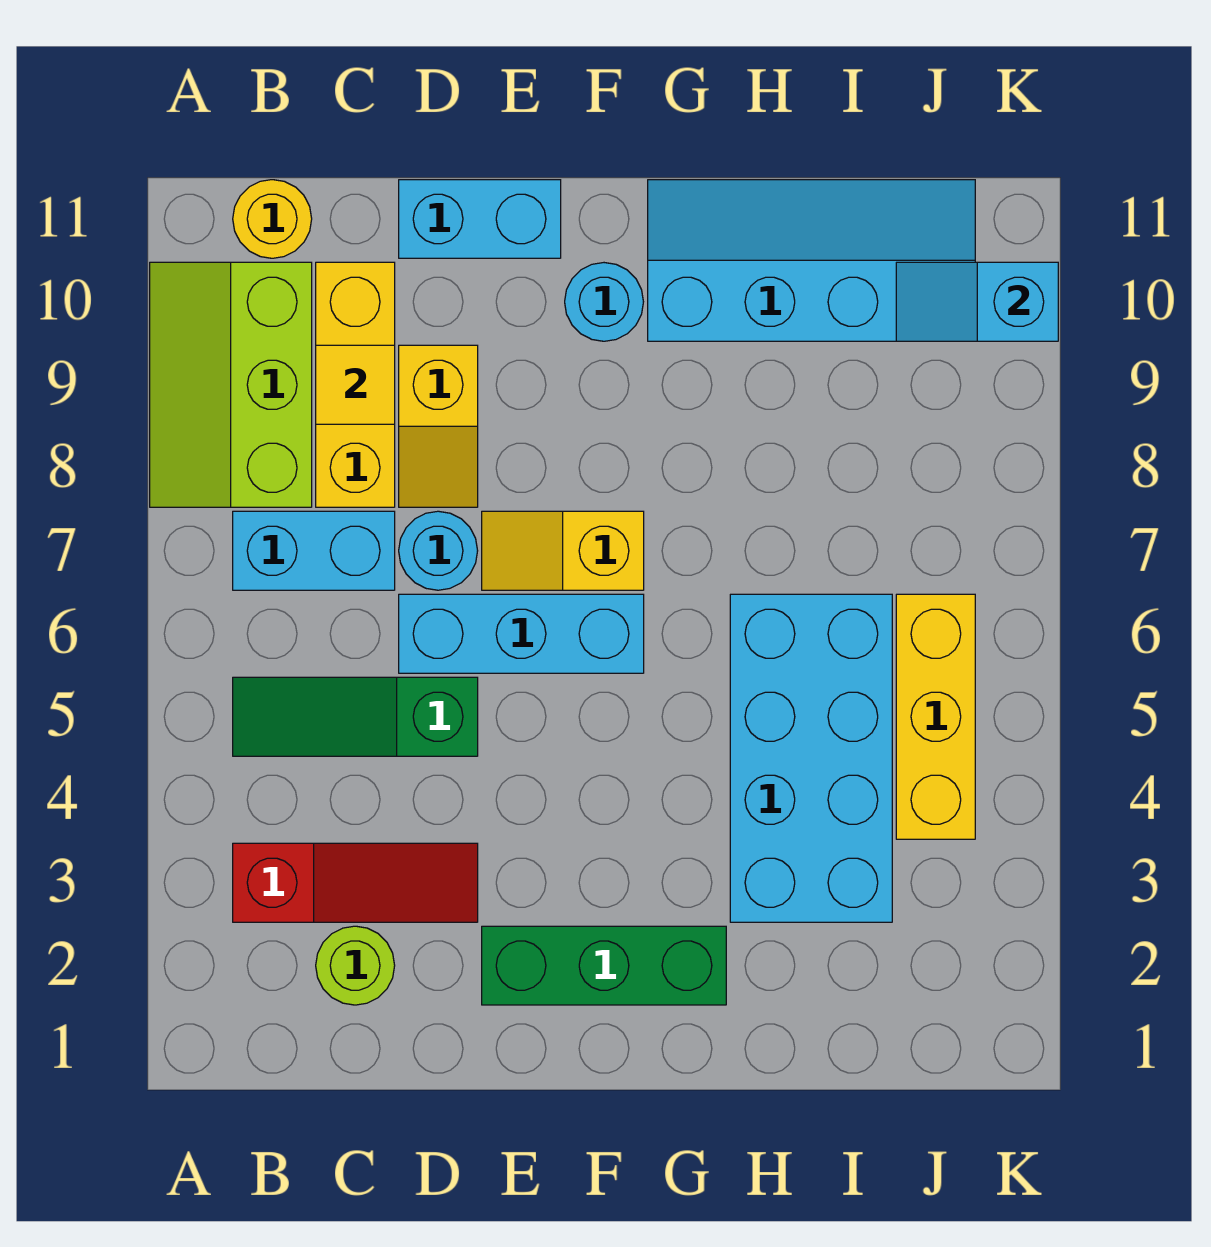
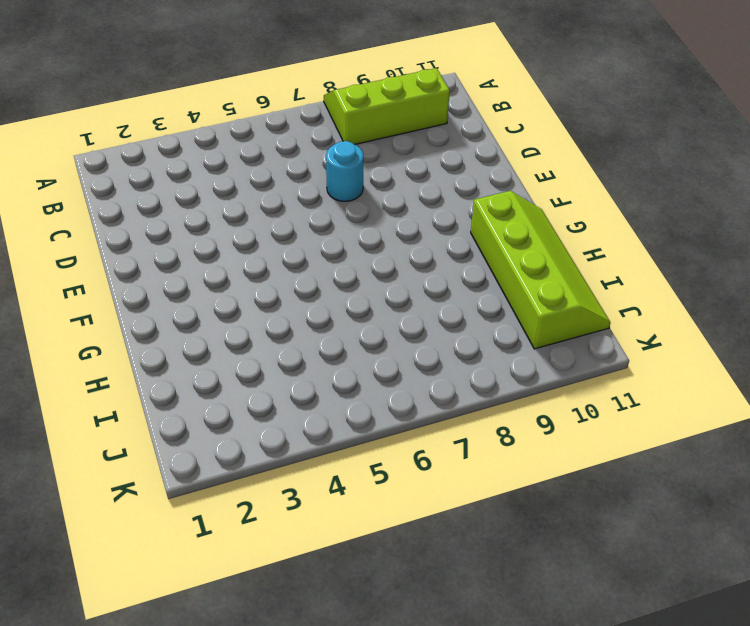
lime 2x4 slope [471,191,611,349] -> cyan 2x4 slope [648,180,975,341]
none -> red 1x3 slope [233,843,478,922]
none -> green 1x3 slope [233,677,478,756]
none -> cyan 1x2 brick [233,511,395,590]

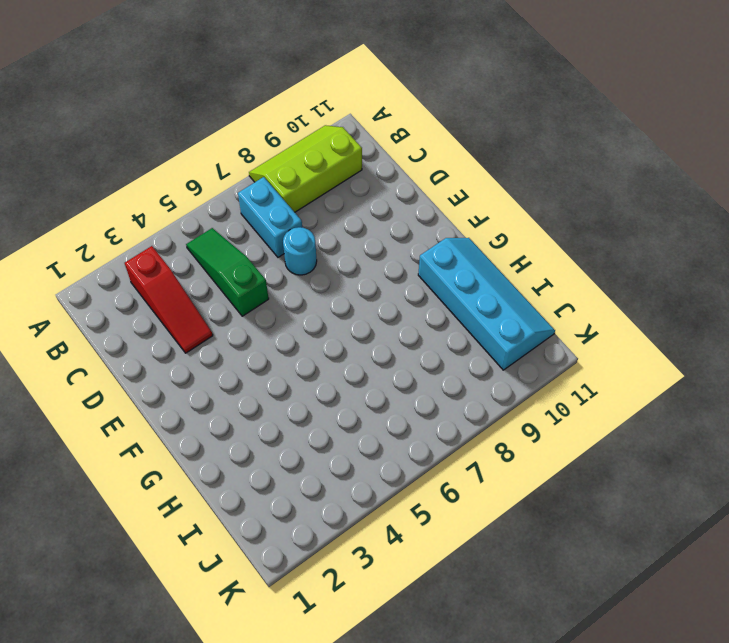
none -> yellow 1x1 round brick [233,180,312,258]
none -> lime 1x1 round brick [316,926,395,1005]
none -> yellow 1x3 brick [316,262,395,507]

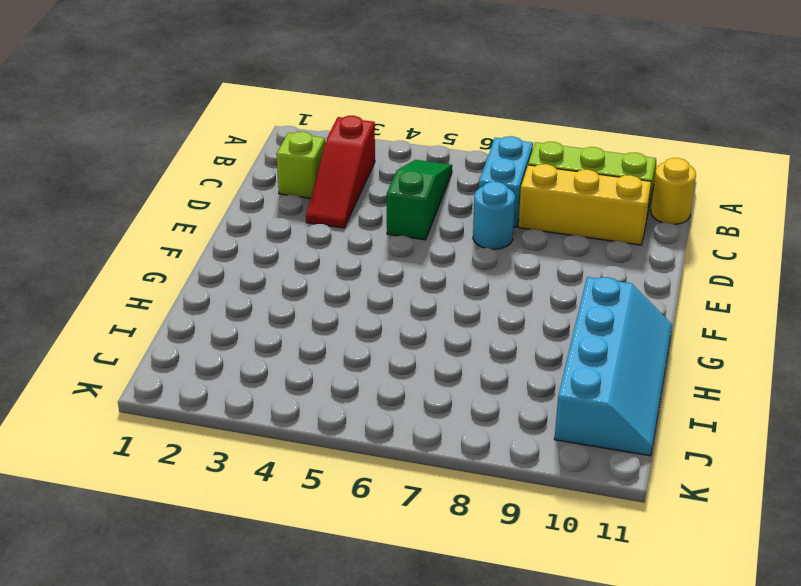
lime 1x1 brick [276,132,325,198] -> lime 1x1 round brick [316,926,395,1005]
none -> cyan 1x3 brick [399,594,644,673]
none -> yellow 1x2 slope [399,345,478,507]
none -> cyan 1x2 brick [399,180,561,258]

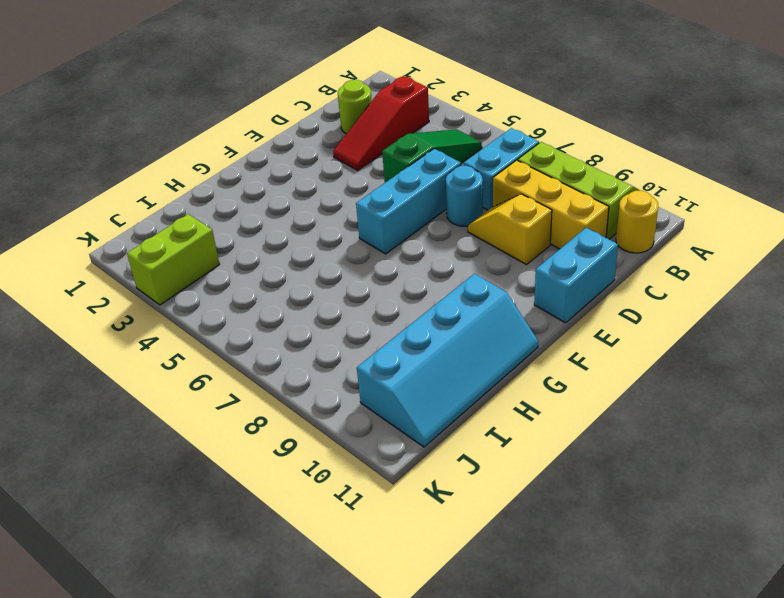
lime 1x2 brick [127,214,220,305] -> none
none -> green 1x3 brick [482,926,726,1005]
none -> yellow 1x2 slope [482,511,644,590]
none -> cyan 1x1 round brick [565,263,643,341]

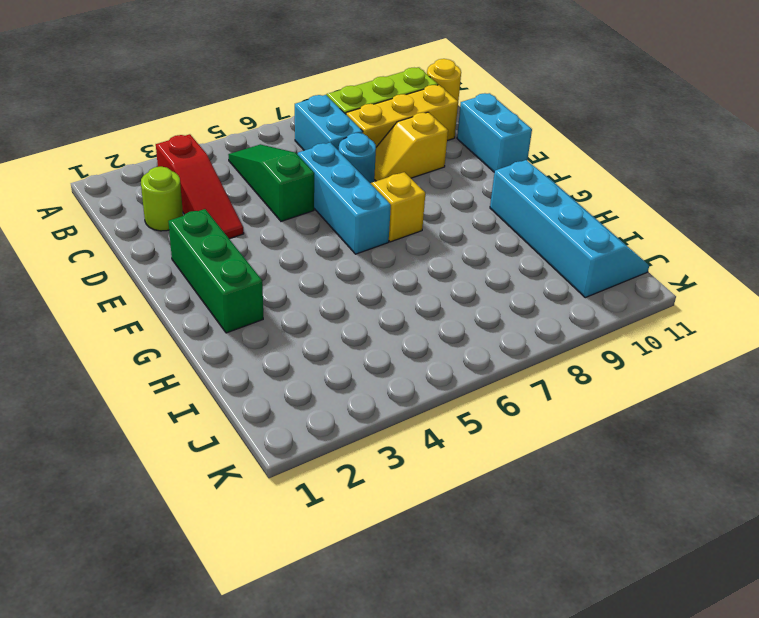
none -> cyan 1x1 round brick [565,263,643,341]
none -> cyan 2x4 brick [730,594,892,922]
none -> yellow 1x3 brick [896,594,975,839]

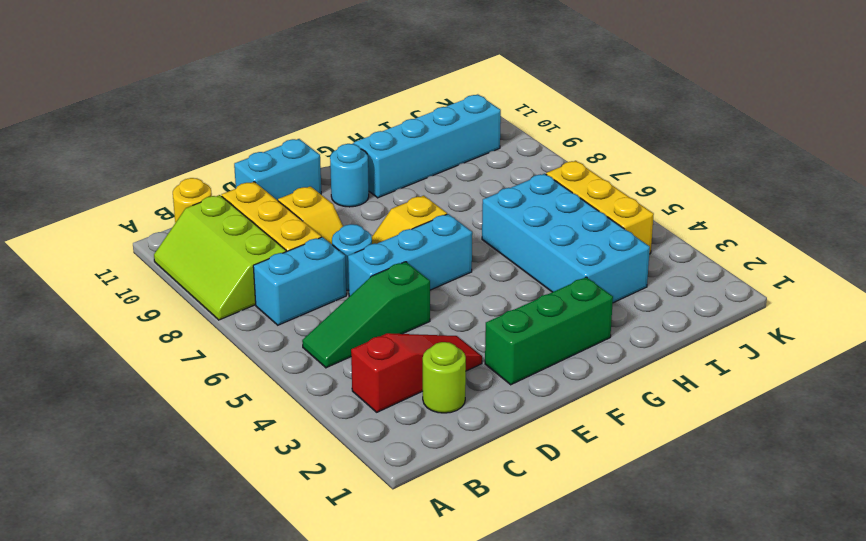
none -> yellow 1x1 tile [316,345,395,424]
none -> cyan 1x2 slope [896,262,1058,341]

